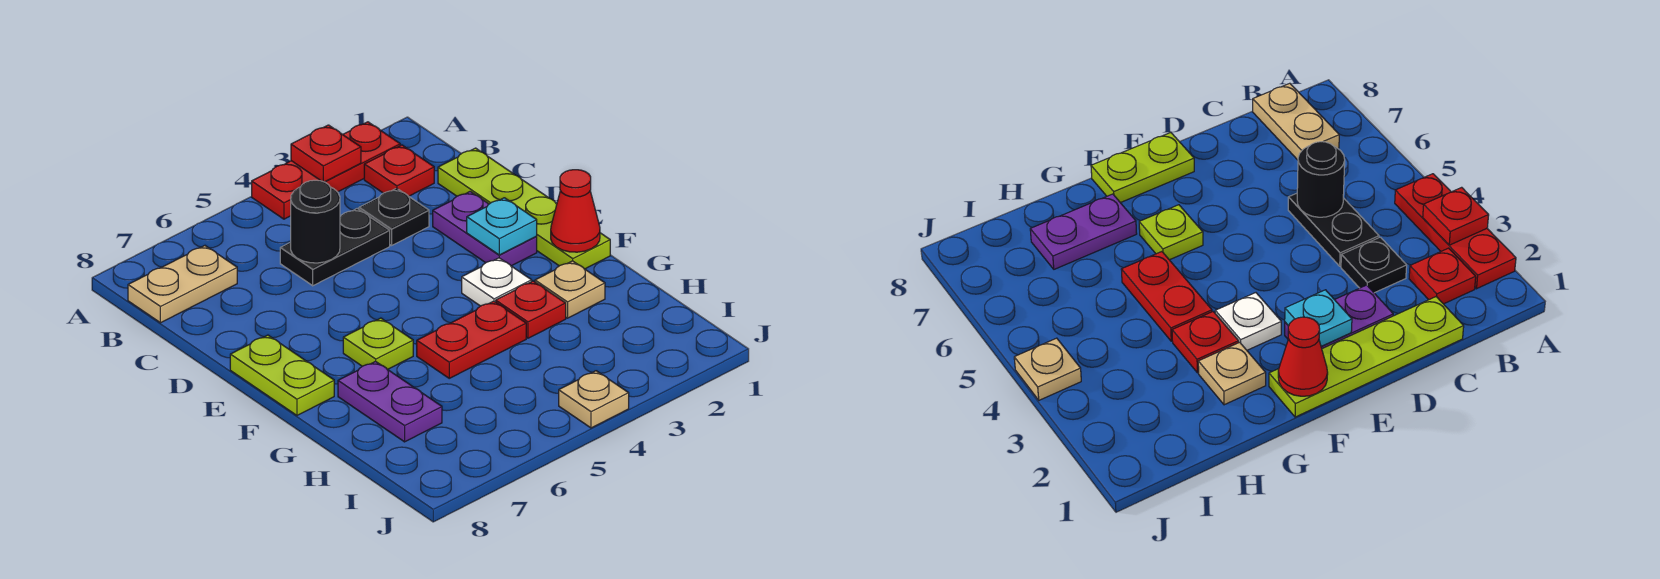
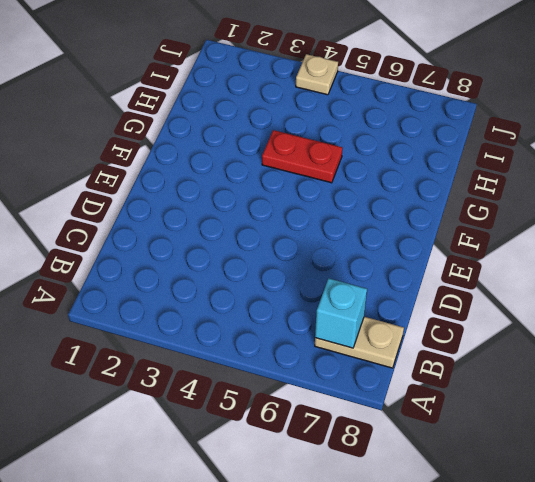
cyan 1x1 brick [315,278,367,348] -> none
none -> red 1x3 plate [252,122,400,219]
none -> red 1x1 plate [364,145,434,196]
none -> lime 1x4 plate [438,148,610,269]

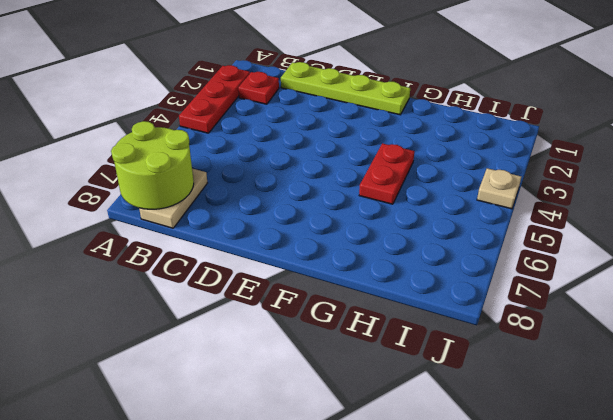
lime 2x2 round brick [111,121,194,209] -> none
none -> black 1x1 plate [359,188,429,245]
none -> black 1x2 plate [280,208,390,286]
none -> purple 1x2 plate [433,191,537,266]

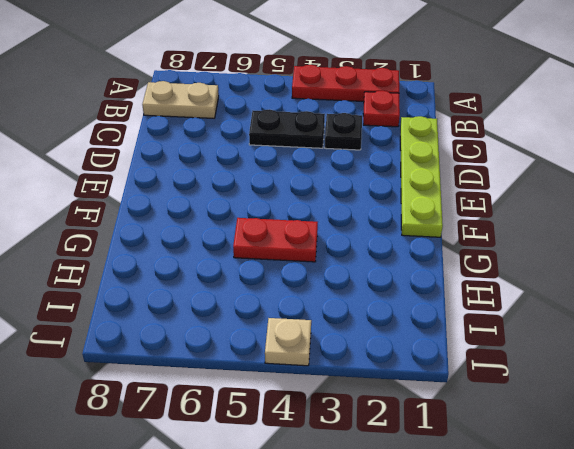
none -> purple 1x2 plate [433,191,537,266]
none -> lime 1x2 plate [230,335,334,415]
none -> white 1x1 plate [462,258,532,306]

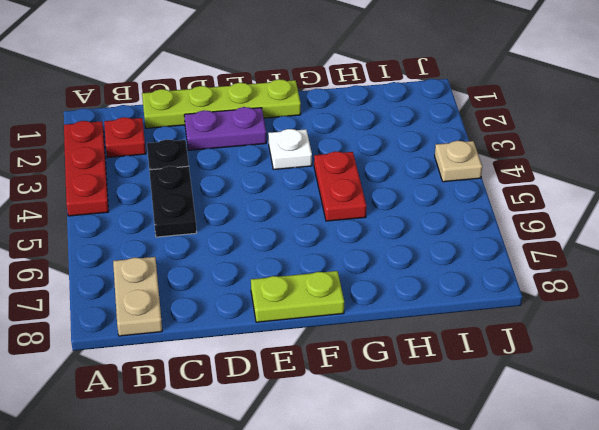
none -> lime 1x1 plate [343,318,413,369]
none -> tan 1x1 plate [535,261,605,318]
none -> red 1x1 plate [496,281,566,338]

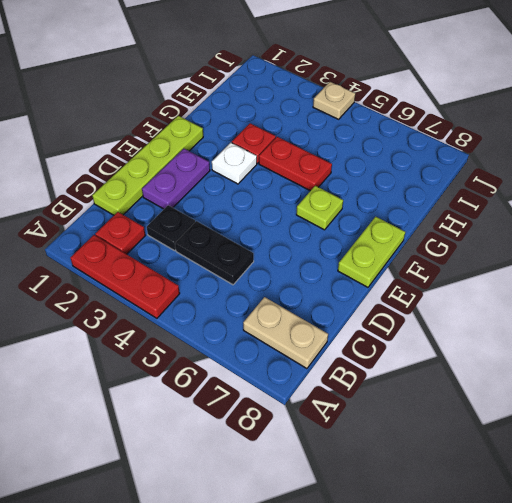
none -> tan 1x1 plate [535,261,605,318]
none -> purple 1x2 plate [338,361,442,442]
none -> red 1x1 plate [291,125,361,182]

